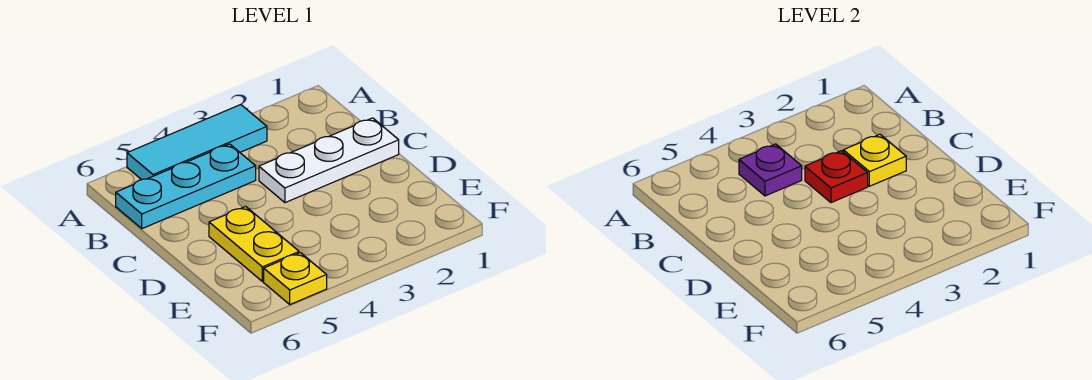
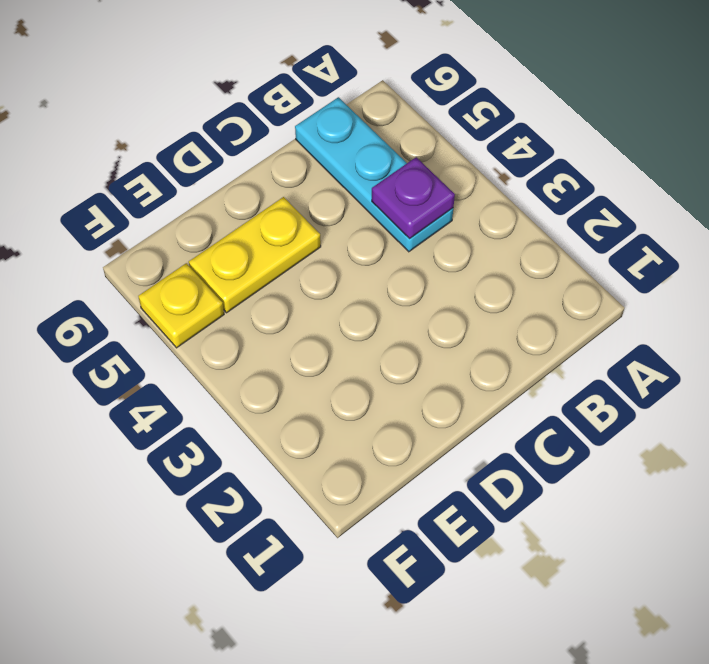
none -> cyan 1x3 tile [127,105,267,180]
none -> white 1x3 plate [259,118,399,203]

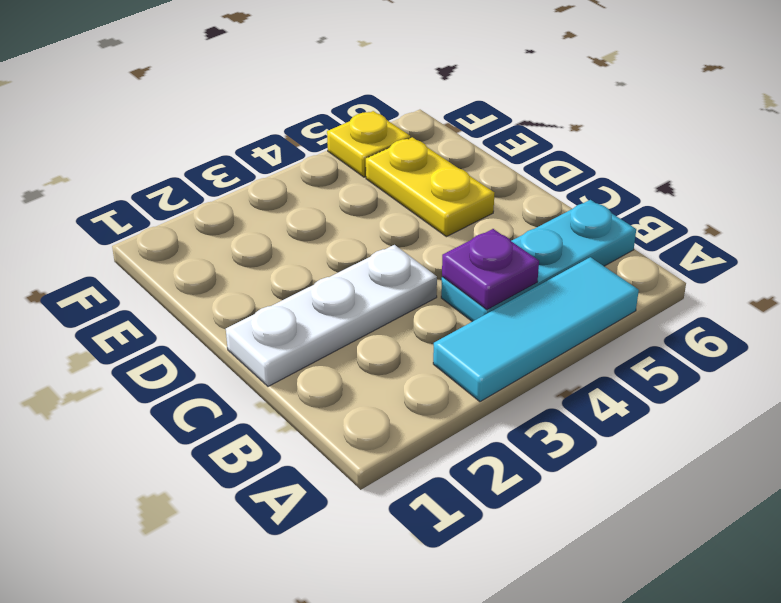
none -> yellow 1x1 plate [843,134,906,186]
none -> red 1x1 plate [805,151,868,203]

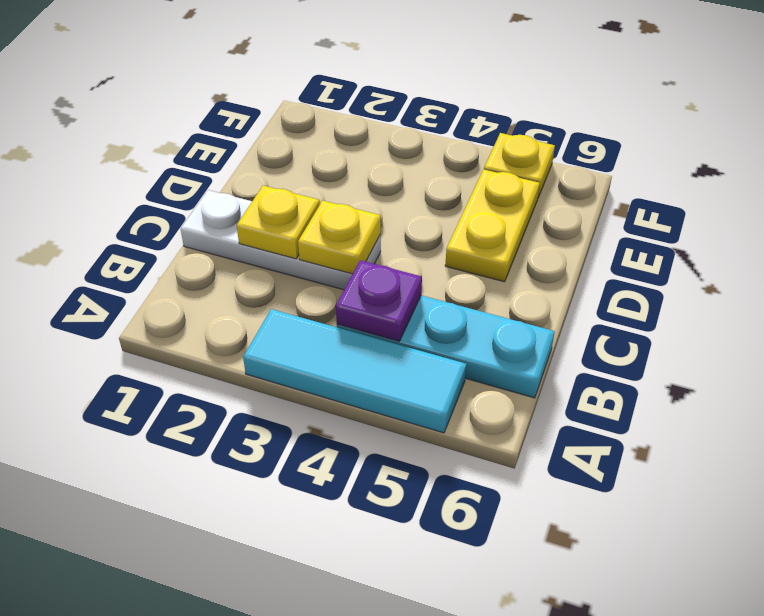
yellow 1x1 plate [298,201,381,274] -> red 1x1 plate [805,151,868,203]

